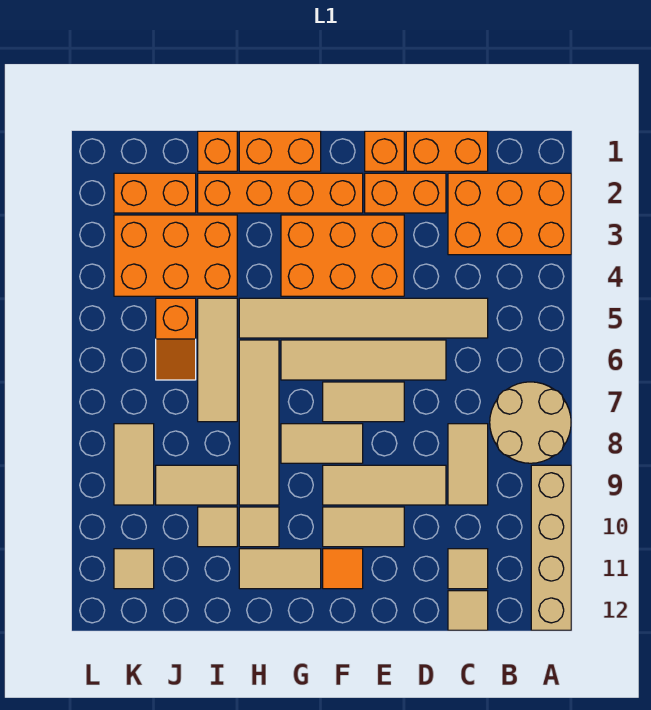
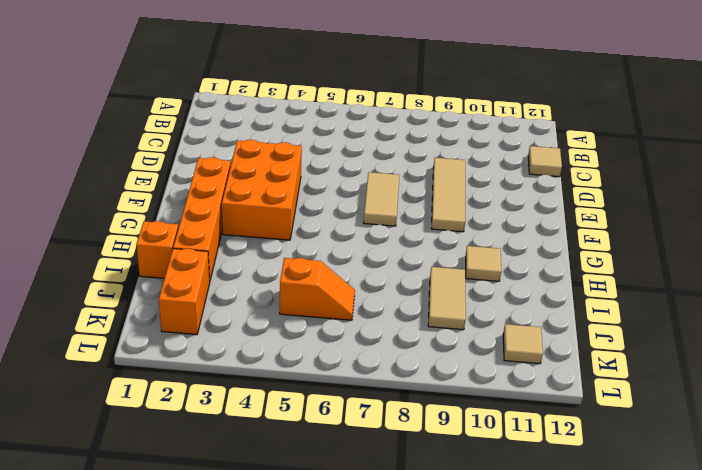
none -> orange 2x3 brick [448,173,571,255]
none -> tan 2x2 round brick [490,382,571,463]
none -> tan 1x4 brick [531,465,571,630]
none -> orange 1x2 brick [406,131,488,171]

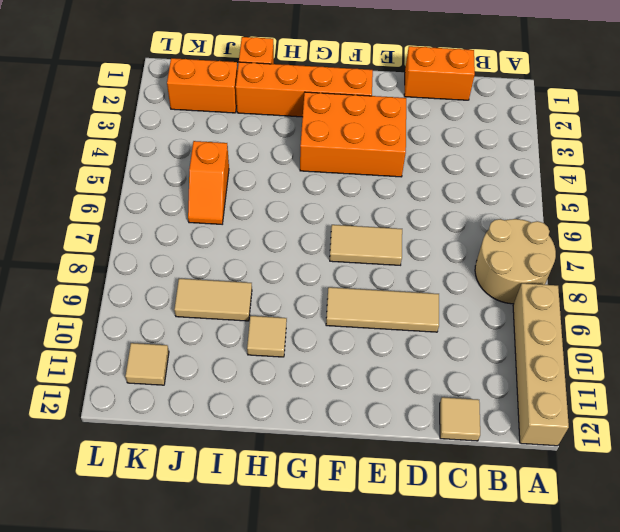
none -> orange 2x3 brick [448,173,571,255]
none -> tan 1x6 tile [239,298,488,338]
none -> tan 1x2 tile [448,424,488,505]
none -> tan 1x1 tile [448,549,488,589]

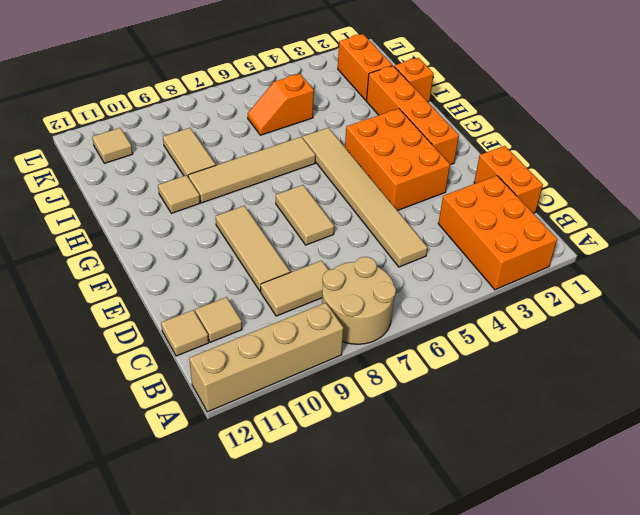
none -> orange 1x2 brick [365,173,446,213]
none -> tan 1x4 tile [281,340,446,380]
none -> orange 1x1 brick [365,131,404,171]
none -> tan 1x2 tile [323,507,404,547]

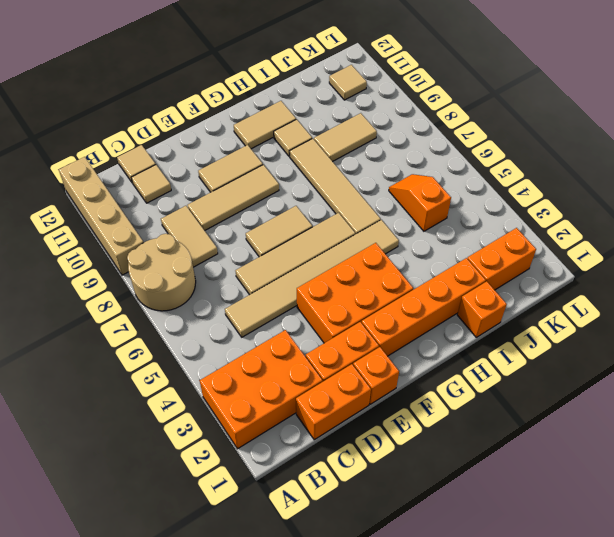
none -> tan 1x2 tile [281,424,363,463]
none -> orange 1x1 tile [323,549,363,589]
none -> orange 1x2 brick [239,131,321,171]
none -> orange 2x3 brick [114,215,237,296]

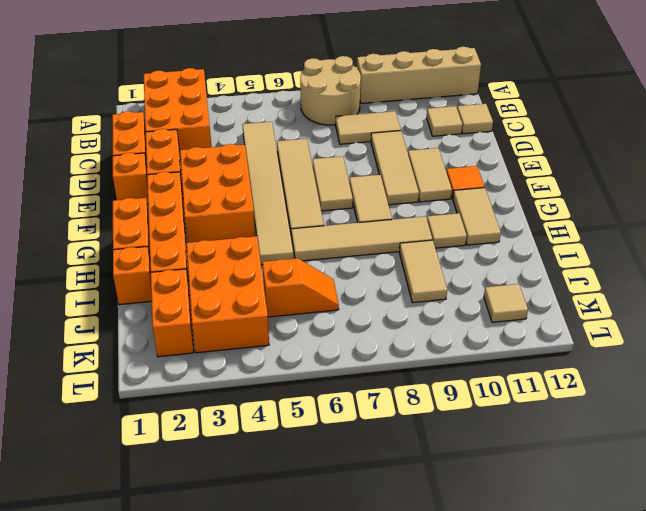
none -> tan 1x3 tile [198,298,237,422]
none -> tan 1x1 tile [198,507,237,547]
none -> tan 1x2 tile [114,424,154,505]

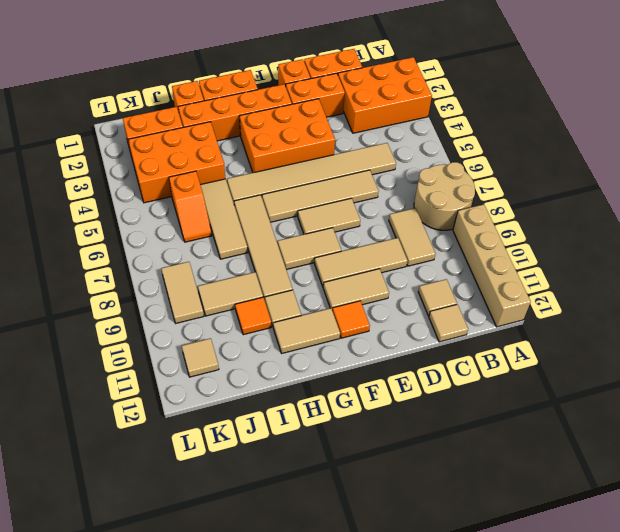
orange 1x1 tile [235,297,271,335] -> tan 1x1 tile [198,507,237,547]

